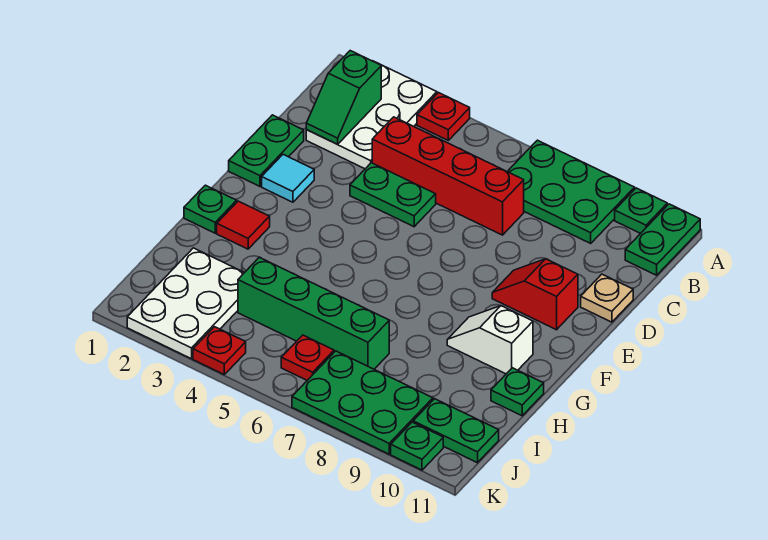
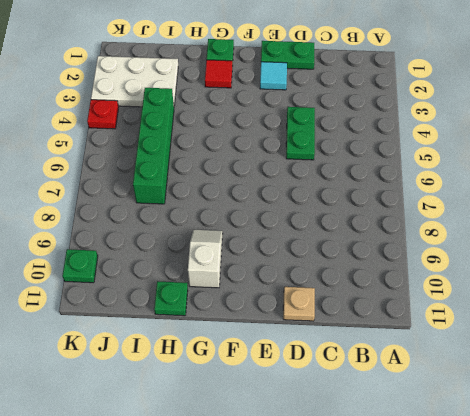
none -> white 2x3 plate [306,61,437,169]
none -> red 1x1 plate [417,93,470,140]
none -> green 2x3 plate [507,140,635,243]

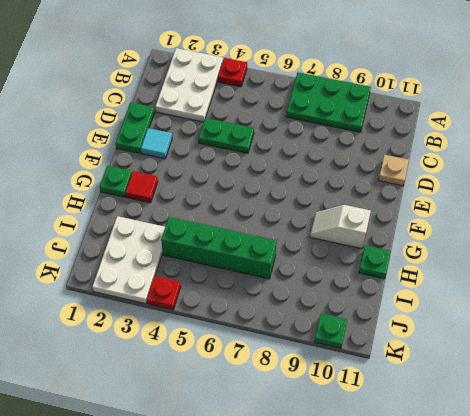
none -> green 1x1 plate [615,188,667,234]
none -> green 1x2 plate [625,204,700,275]
none -> red 1x4 brick [372,117,524,235]

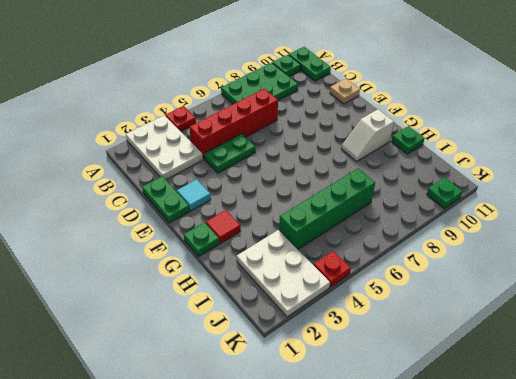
none -> red 1x2 slope [492,259,578,330]
none -> red 1x1 plate [281,335,334,380]
none -> green 2x3 plate [292,351,433,454]

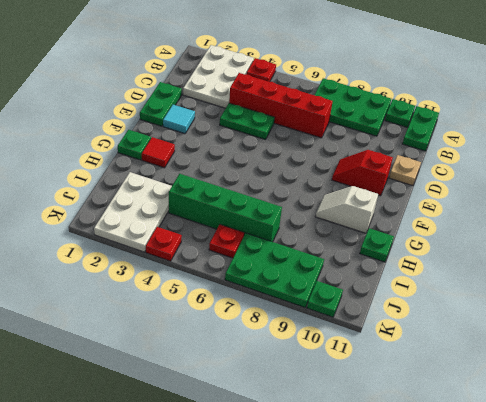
none -> green 1x2 plate [413,399,499,463]
none -> green 1x2 slope [306,51,381,144]

